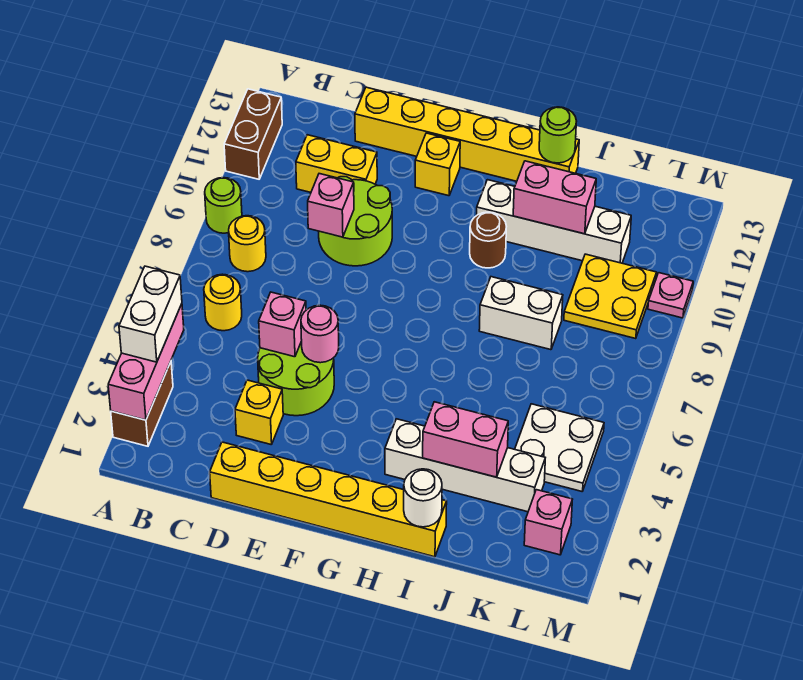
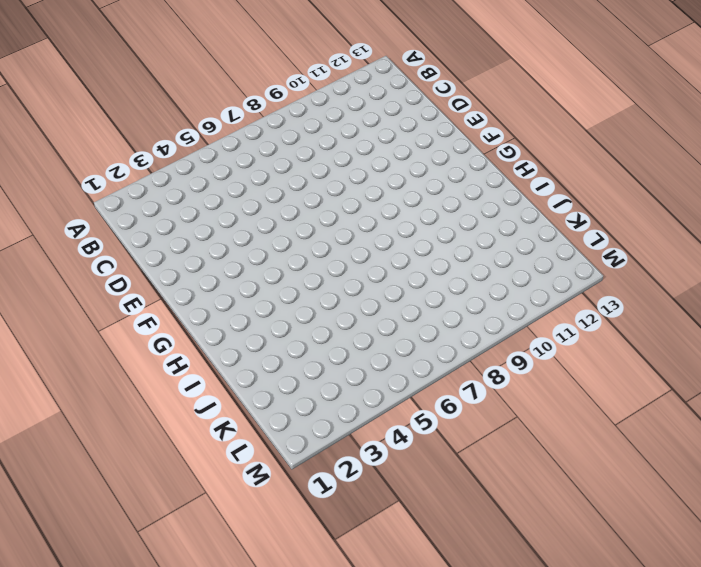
none -> brown 1x2 brick [111,362,173,446]
none -> lime 1x1 round brick [205,178,242,233]
none -> brown 1x2 brick [224,89,282,179]

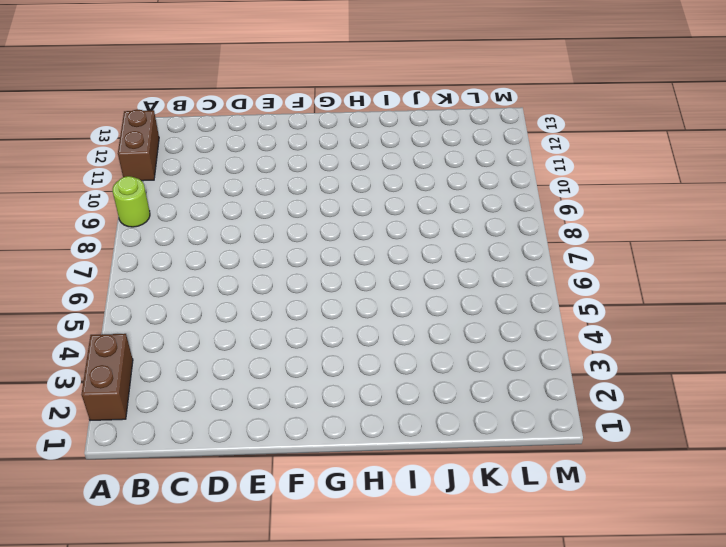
none -> yellow 1x1 round brick [204,274,242,331]
none -> yellow 1x1 round brick [229,216,266,272]
none -> yellow 1x2 brick [296,135,377,192]

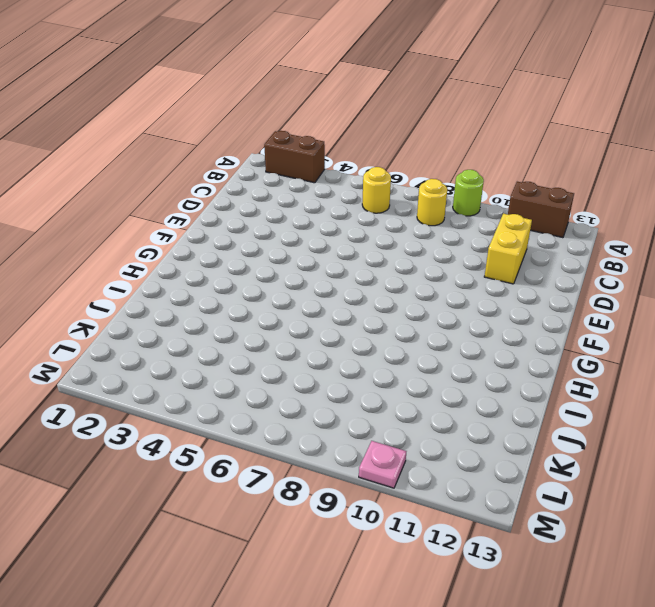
none -> yellow 1x6 brick [210,442,447,557]
none -> yellow 1x1 brick [235,380,283,445]
none -> lime 2x2 round brick [258,341,334,416]

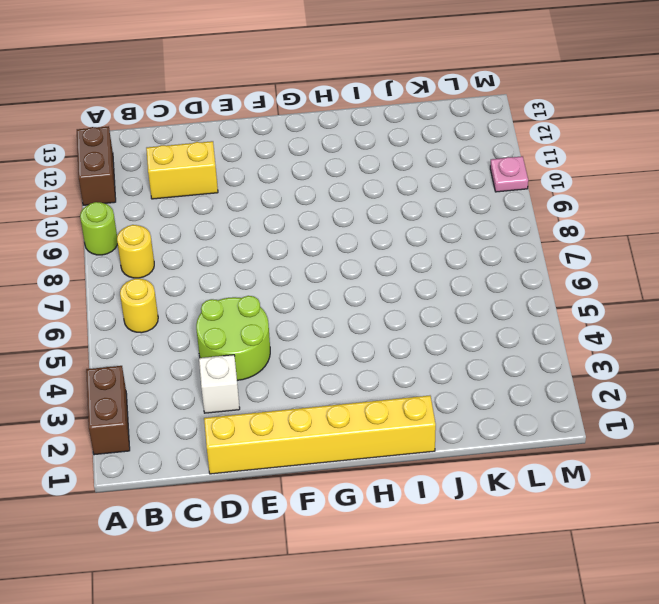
white 1x1 brick [199,355,240,413] -> yellow 1x1 brick [235,380,283,445]
none -> lime 2x2 round brick [319,177,392,266]
none -> yellow 1x6 brick [355,87,579,181]
none -> yellow 1x1 brick [415,133,460,196]

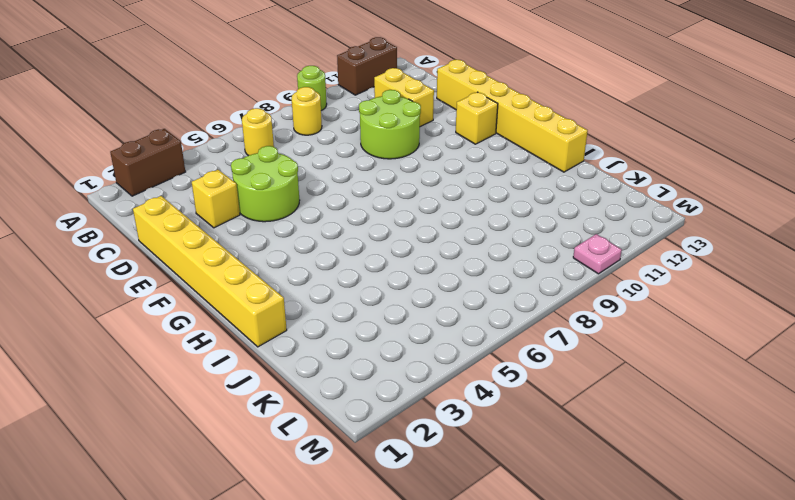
none -> white 1x4 brick [385,419,545,512]
none -> brown 1x1 round brick [470,212,507,268]
none -> white 1x4 brick [477,180,631,263]

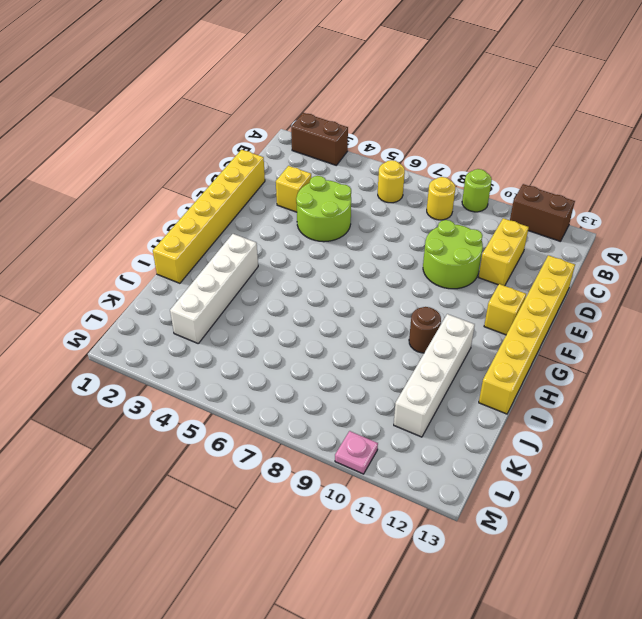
none -> white 1x2 brick [479,277,563,350]
none -> white 2x2 plate [515,404,604,491]
none -> yellow 2x2 plate [564,254,657,339]

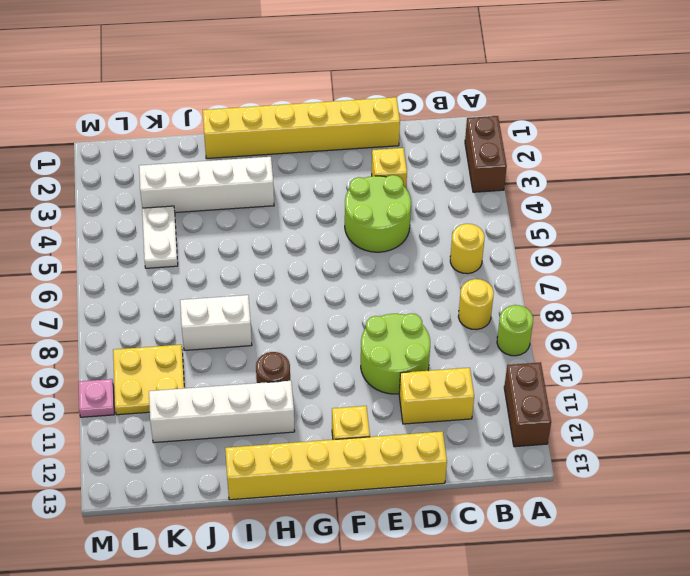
white 1x2 plate [142,206,178,268] -> white 2x2 plate [515,404,604,491]
none -> pink 1x1 brick [524,490,572,555]
none -> pink 1x3 brick [108,304,184,420]
none -> pink 1x1 brick [259,292,306,357]

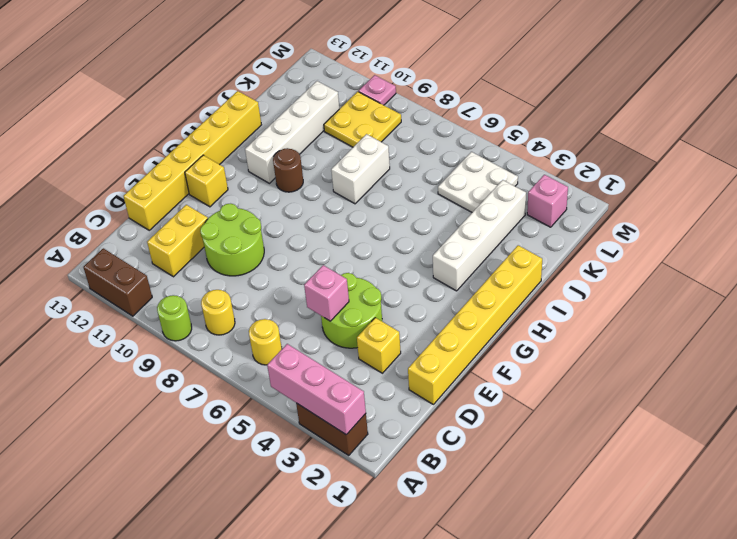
none -> pink 1x1 brick [308,174,354,237]
none -> pink 1x1 round brick [301,305,339,363]
none -> white 1x1 round brick [404,469,442,527]

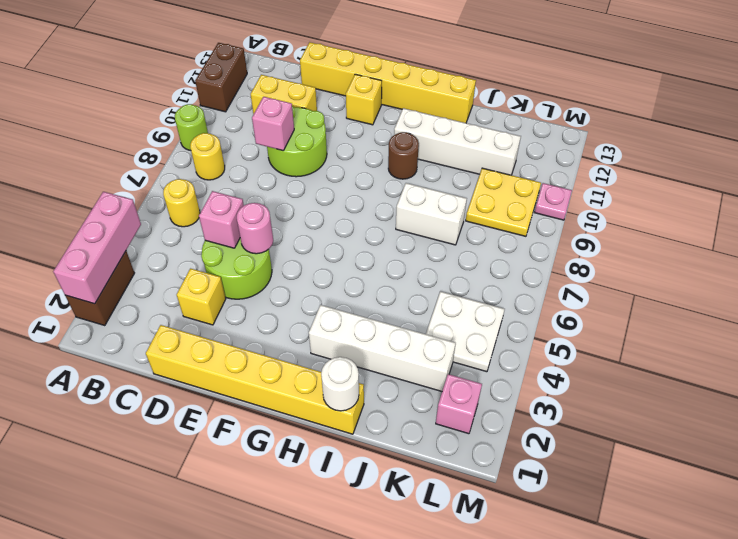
none -> pink 1x2 brick [423,402,508,477]
none -> pink 1x2 brick [513,161,596,234]
none -> lime 1x1 round brick [539,107,576,163]

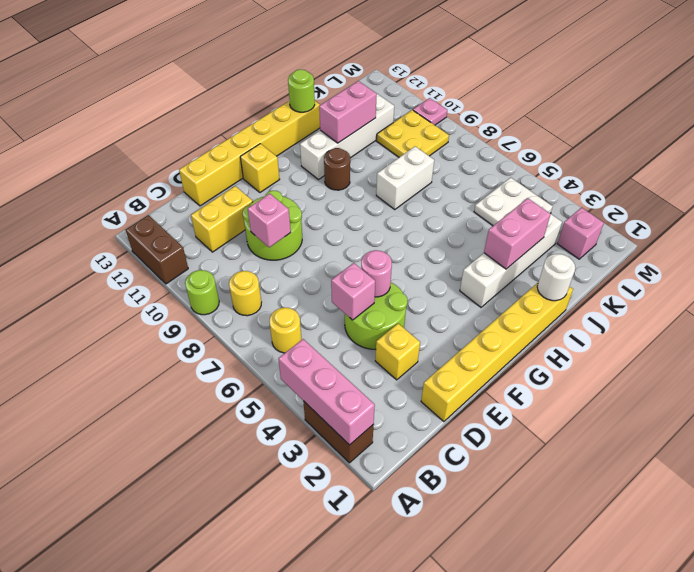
none -> white 1x2 brick [119,266,182,362]

